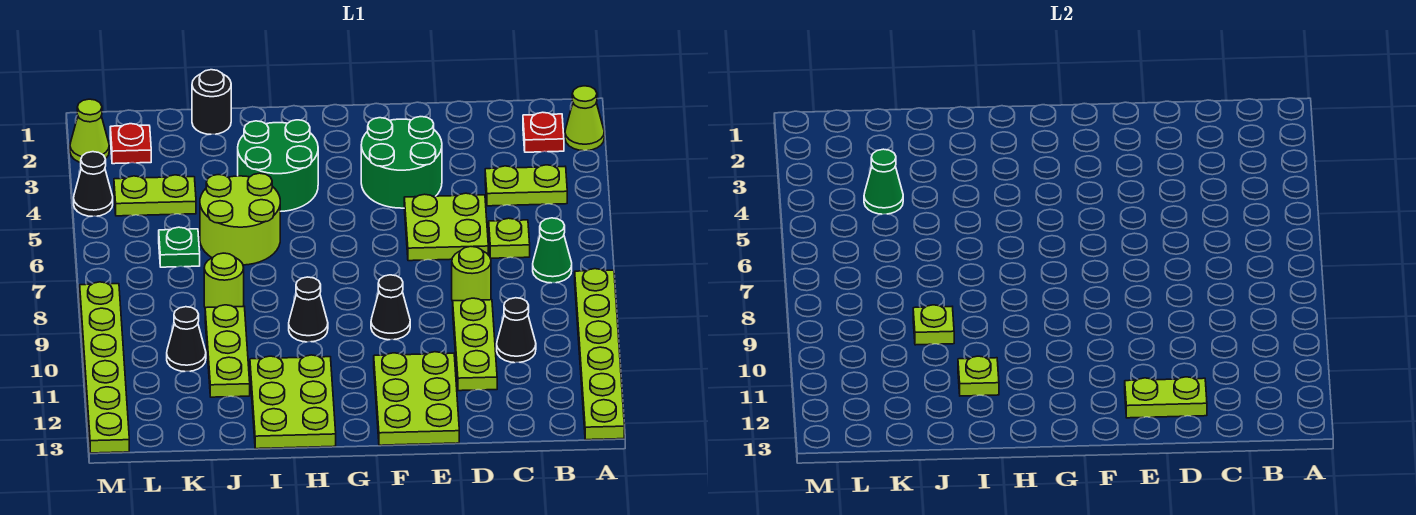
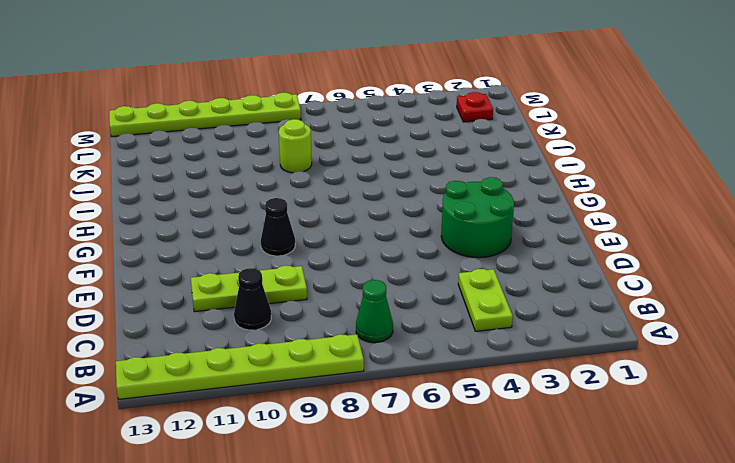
none -> lime 1x1 cone [565,86,604,151]
none -> red 1x1 plate [523,112,564,152]
none -> lime 1x1 plate [489,218,530,258]
none -> lime 2x2 plate [404,193,488,261]

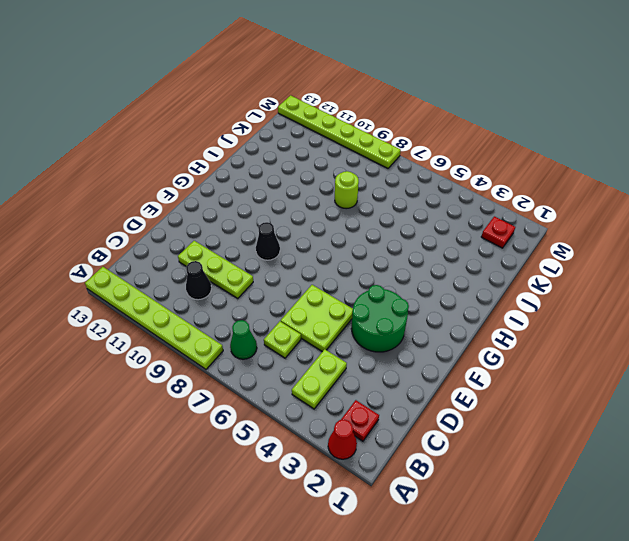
red 1x1 cone [328,420,357,459] -> lime 1x1 cone [565,86,604,151]
none -> lime 1x1 round brick [452,247,491,301]
none -> lime 2x3 plate [374,352,459,445]
none -> green 2x2 round brick [238,120,318,212]
none -> black 1x1 cone [289,277,328,342]

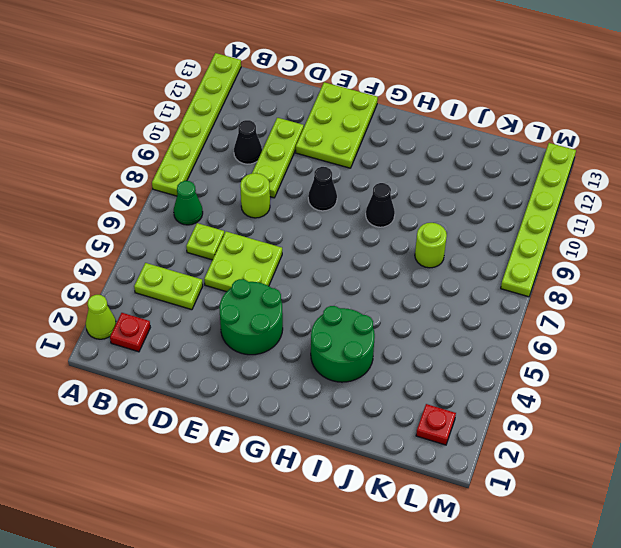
none -> lime 2x3 plate [250,355,336,449]
none -> lime 2x2 round brick [200,173,280,265]
none -> black 1x1 round brick [192,70,231,134]
none -> lime 1x3 plate [205,305,250,397]

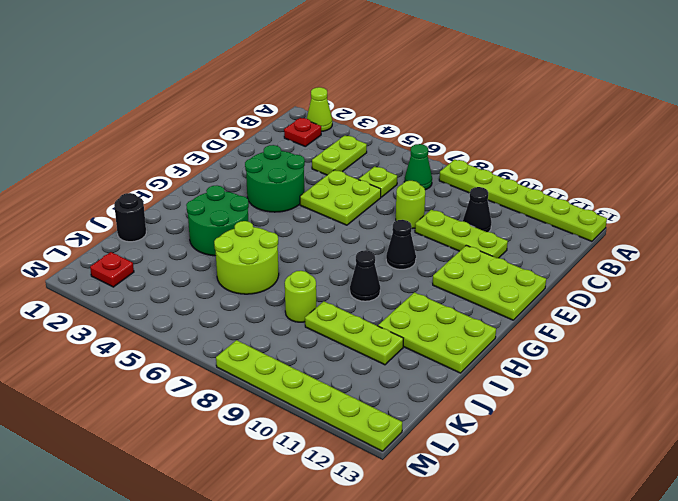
none -> lime 1x2 plate [114,175,196,216]
none -> green 1x1 plate [159,227,200,267]
none -> black 1x1 cone [167,307,206,372]
none -> lime 1x1 cone [70,99,109,163]

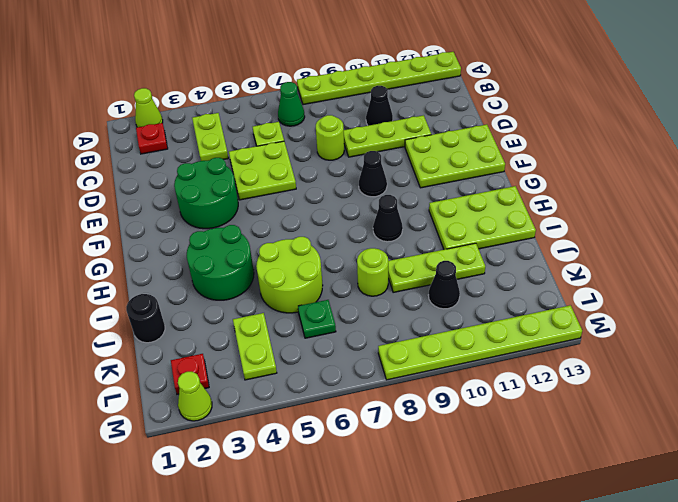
none -> black 1x1 cone [74,152,113,216]
none -> lime 1x2 plate [1125,377,1207,418]
none -> lime 1x1 plate [958,356,999,396]
none -> lime 1x1 plate [913,305,954,345]

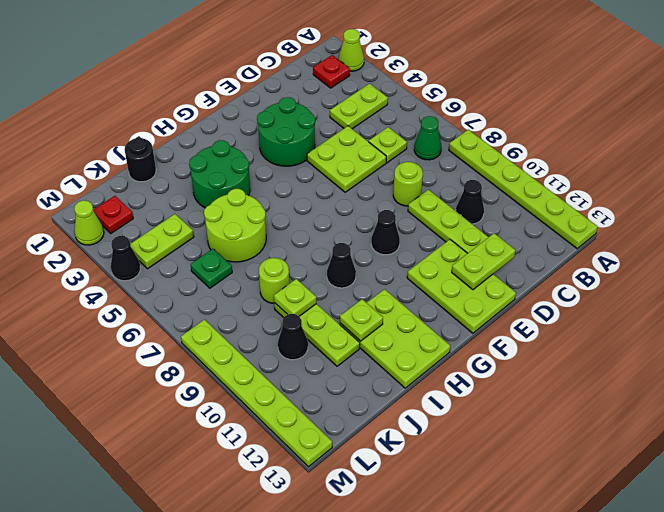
none -> green 1x1 cone [864,149,903,214]

